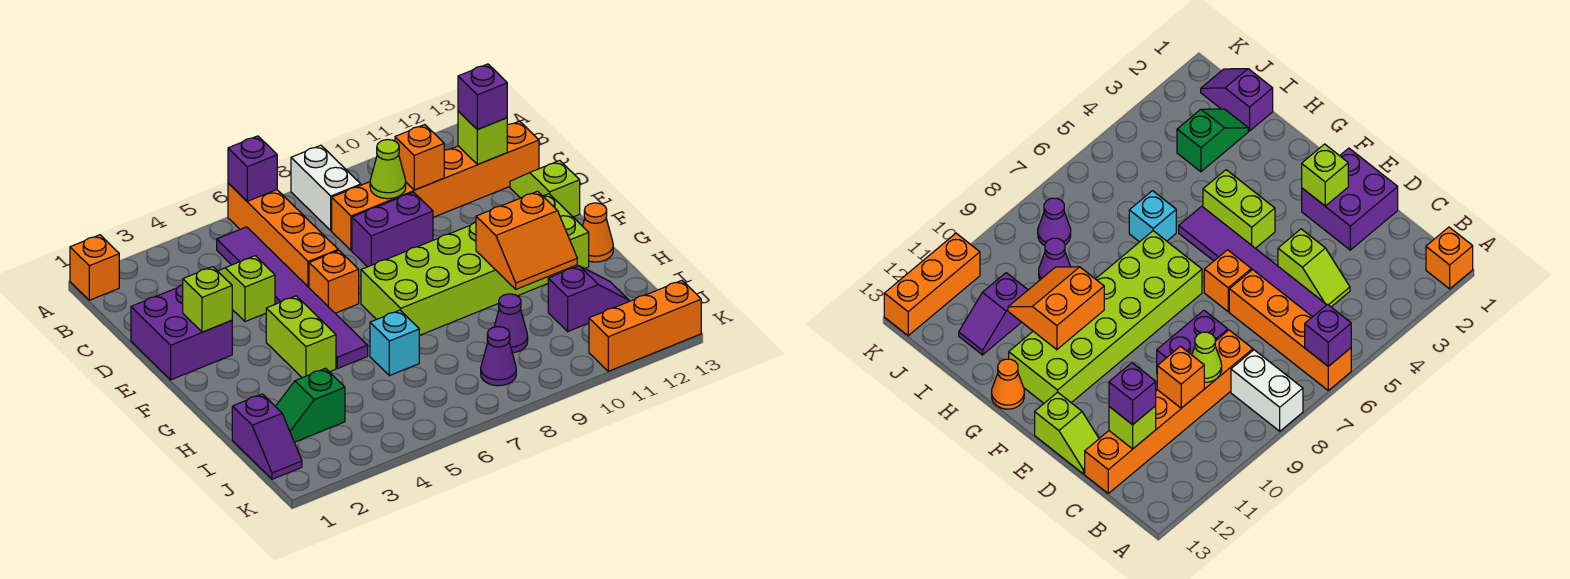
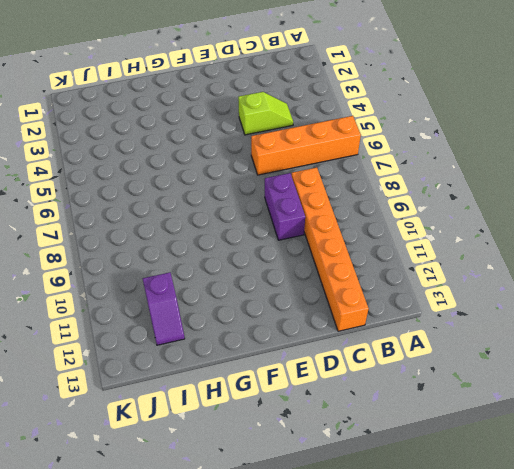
none -> orange 1x1 brick [70,235,119,300]
none -> white 1x2 brick [291,145,361,231]
none -> purple 1x6 tile [217,227,368,369]

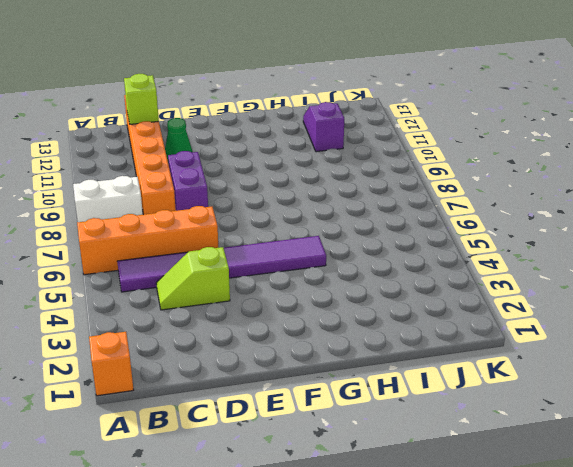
green 1x1 cone [165,118,193,164] -> none
none -> purple 2x2 brick [131,285,232,380]
none -> lime 1x2 slope [510,160,580,217]
none -> orange 1x1 brick [309,250,359,313]

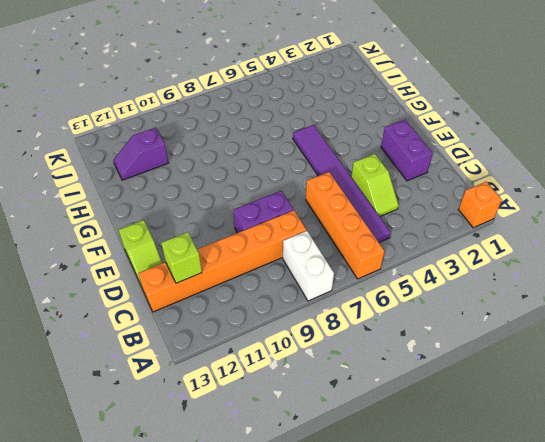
purple 1x2 brick [381,120,433,181] -> purple 2x2 brick [131,285,232,380]
none -> orange 1x1 brick [309,250,359,313]
none -> lime 1x2 brick [266,296,336,378]
none -> lime 2x6 brick [361,194,589,335]

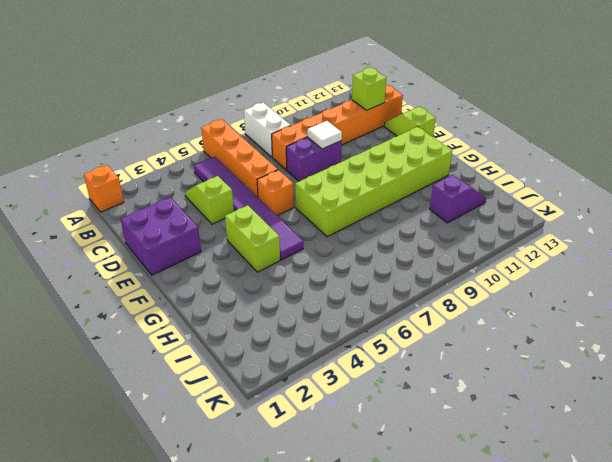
white 1x1 tile [307,121,342,149] -> none
none -> orange 1x1 cone [583,203,613,262]
none -> cyan 1x1 brick [370,310,419,376]
none -> purple 1x2 slope [232,394,302,479]

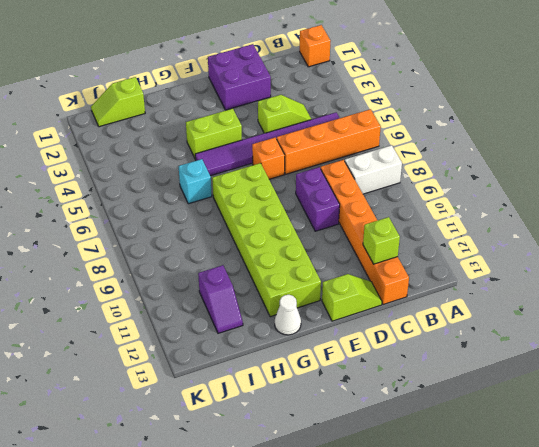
white 1x1 cone [275,295,301,335] -> orange 1x1 cone [583,203,613,262]
lime 1x2 slope [91,77,145,127] -> purple 1x2 slope [232,394,302,479]
none -> green 1x2 slope [275,368,345,442]
none -> purple 1x1 cone [494,294,528,353]
none -> purple 1x1 cone [481,327,516,386]

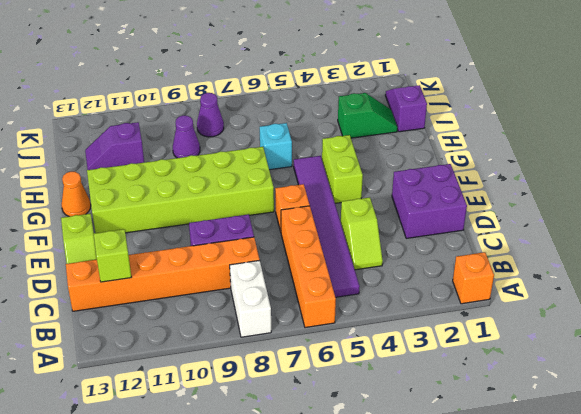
none -> orange 1x3 brick [589,280,701,371]
none -> purple 1x1 brick [228,136,277,201]
none -> lime 1x1 cone [370,140,406,199]

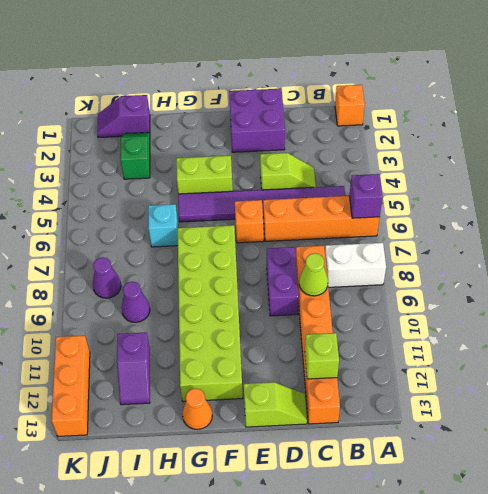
none -> orange 1x1 brick [395,125,444,190]
none -> lime 1x1 brick [183,267,232,332]
none -> orange 2x2 slope [476,191,577,289]

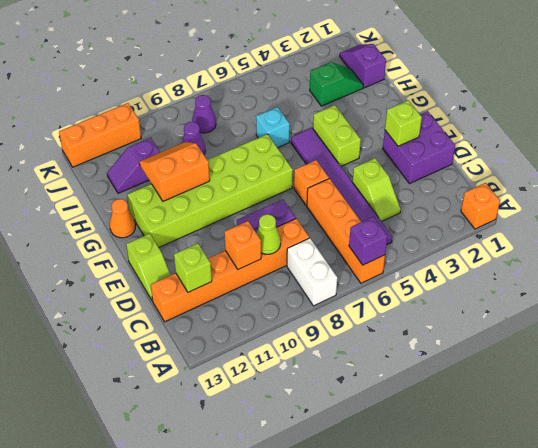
none -> purple 1x1 brick [458,64,507,130]

